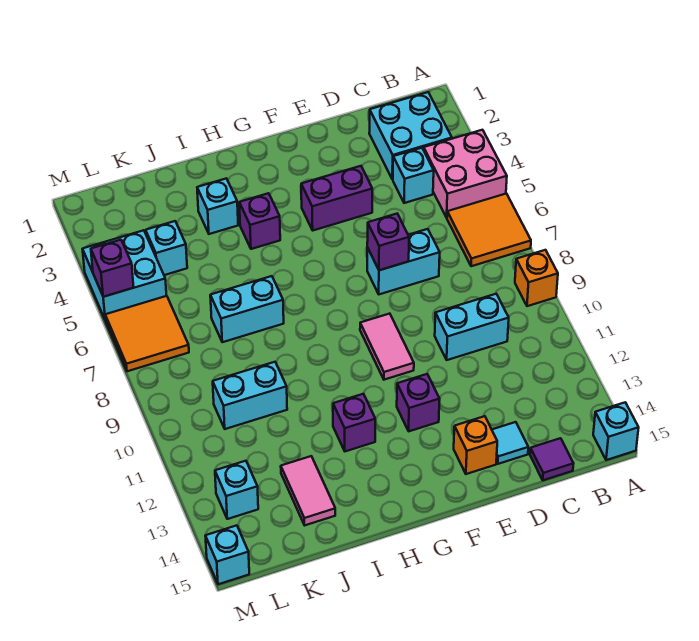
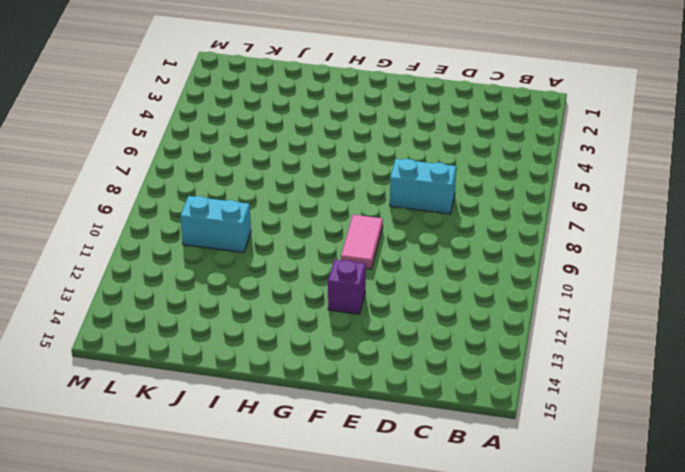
none -> pink 2x2 brick [424,130,507,218]
none -> orange 2x2 tile [447,194,531,266]
none -> orange 1x1 brick [515,250,558,306]

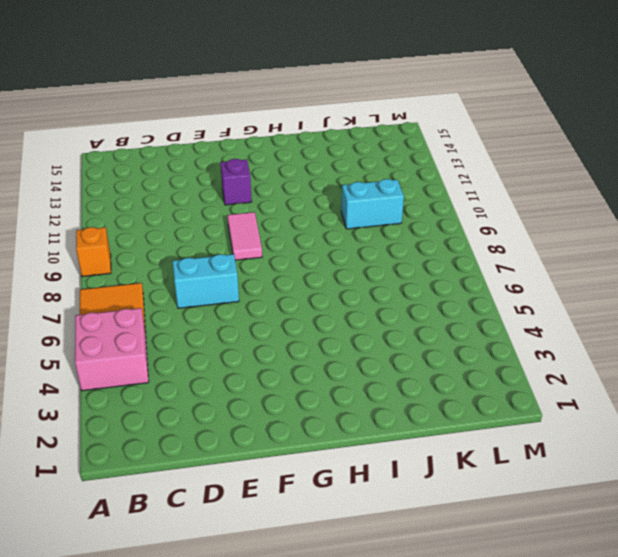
none -> cyan 1x1 brick [593,402,639,460]
none -> cyan 2x2 brick [369,92,452,179]
none -> cyan 1x1 brick [393,148,434,203]

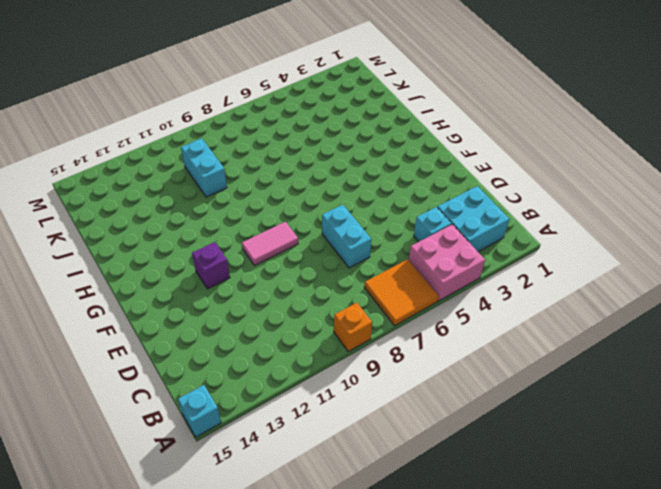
none -> cyan 1x2 brick [435,294,509,360]
none -> purple 1x1 tile [530,438,574,480]
none -> cyan 1x1 tile [492,422,528,464]

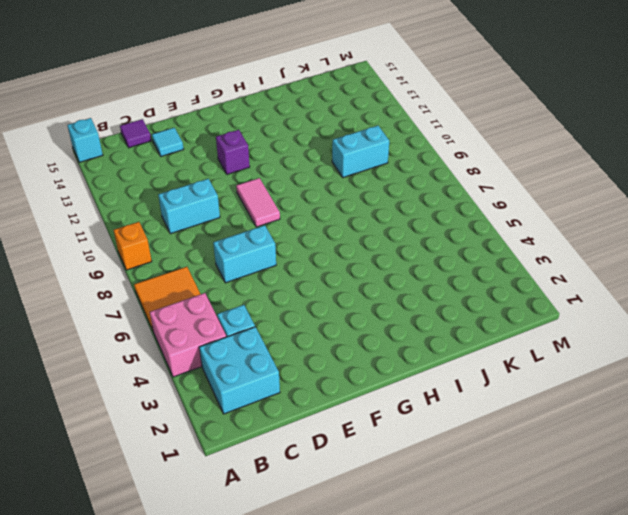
none -> purple 1x2 brick [301,166,372,230]
none -> orange 1x1 brick [454,416,497,474]
none -> purple 1x1 brick [239,193,280,249]

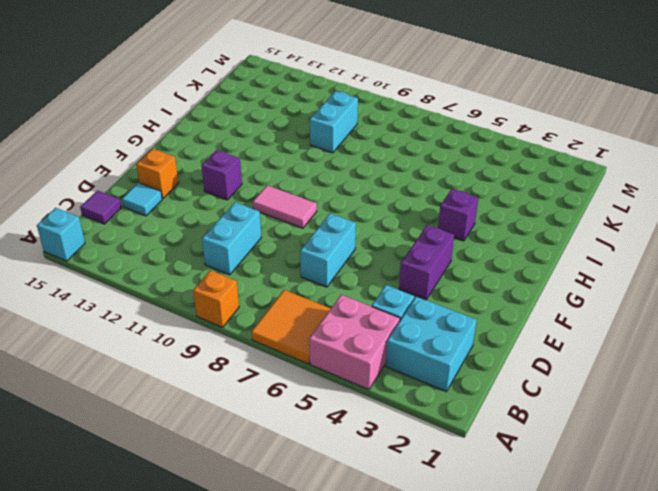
none -> purple 1x1 brick [333,394,375,451]
none -> cyan 1x1 brick [197,178,238,234]
none -> cyan 1x2 brick [210,276,284,342]

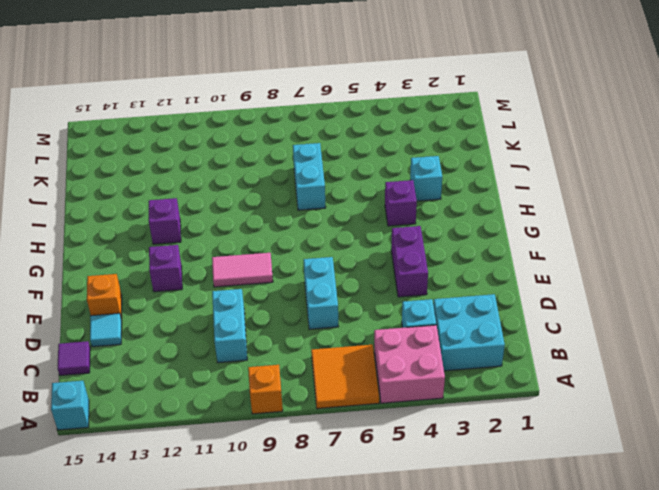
none -> cyan 1x2 brick [213,362,287,429]
none -> pink 1x2 tile [281,456,335,525]
none -> cyan 1x1 brick [146,221,187,275]

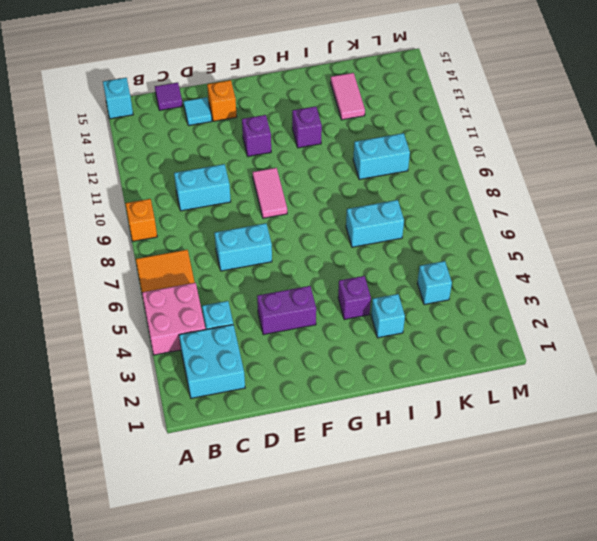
none -> cyan 2x2 brick [83,230,167,321]
none -> orange 2x2 tile [105,296,189,371]
none -> cyan 1x1 brick [215,461,258,519]

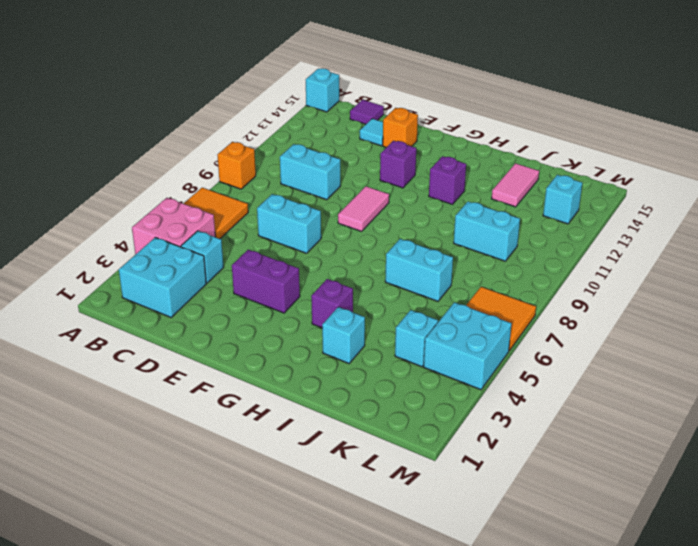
none -> cyan 1x1 brick [205,525,249,584]
none -> purple 1x1 brick [367,214,409,270]
none -> purple 1x1 brick [91,240,134,297]

